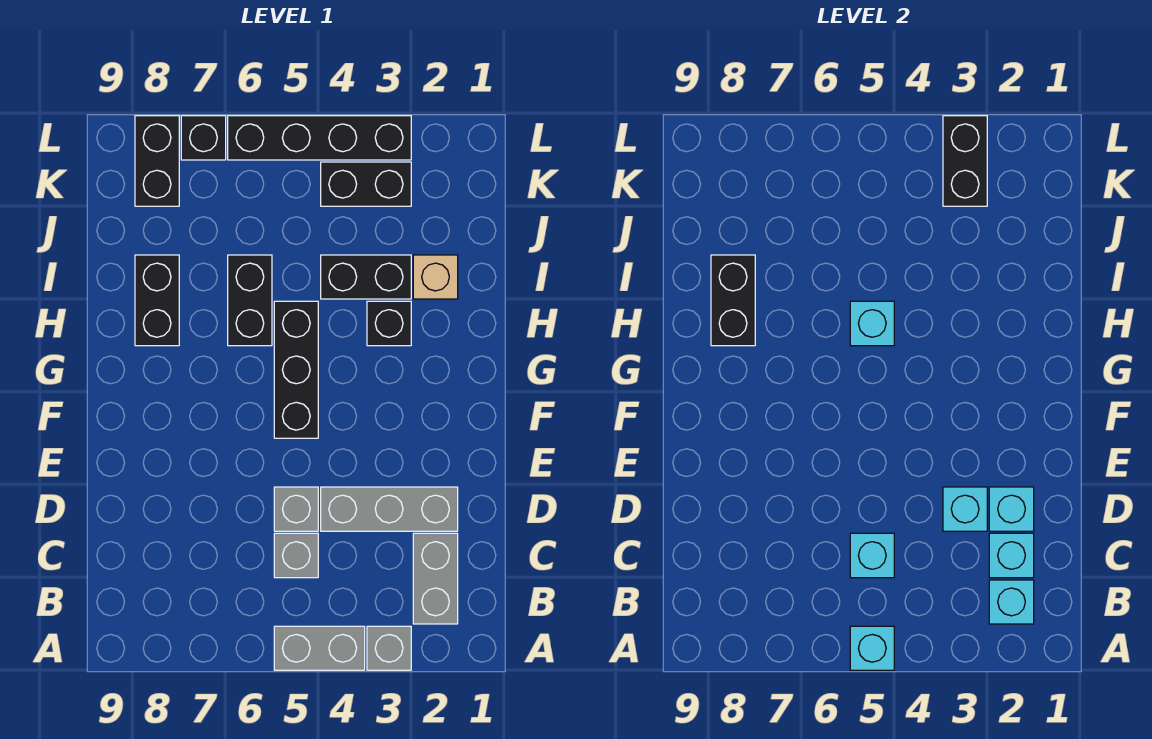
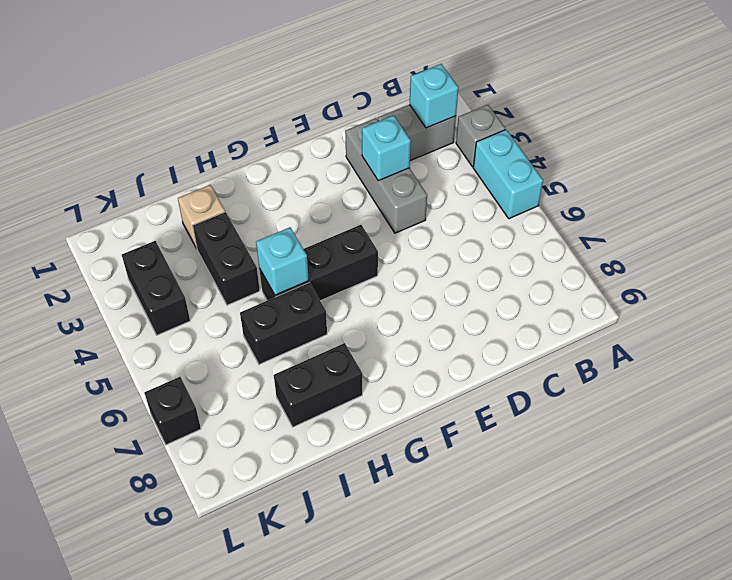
cyan 1x2 brick [473,130,543,219] -> grey 1x2 brick [274,626,365,670]
none -> grey 1x1 brick [274,533,318,578]
none -> grey 1x1 brick [274,487,318,531]
none -> black 1x1 brick [367,301,411,346]

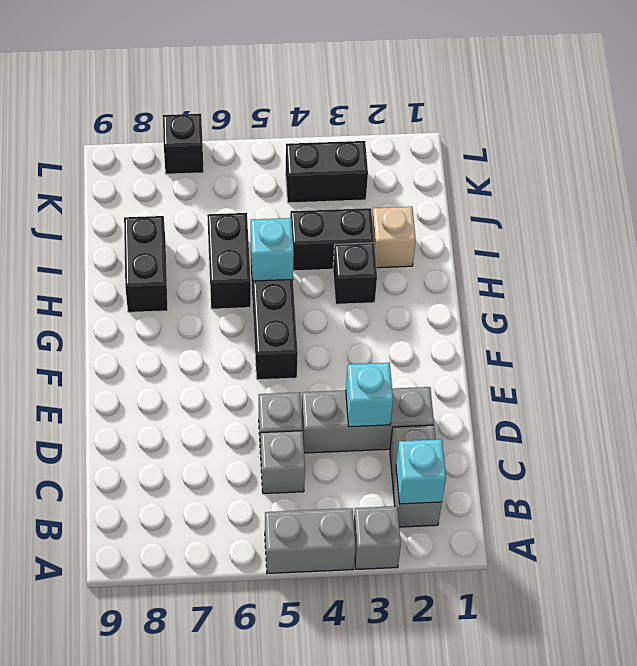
none -> black 1x2 brick [135,116,179,206]
none -> black 1x4 brick [228,116,411,160]
none -> cyan 1x1 brick [850,626,894,670]

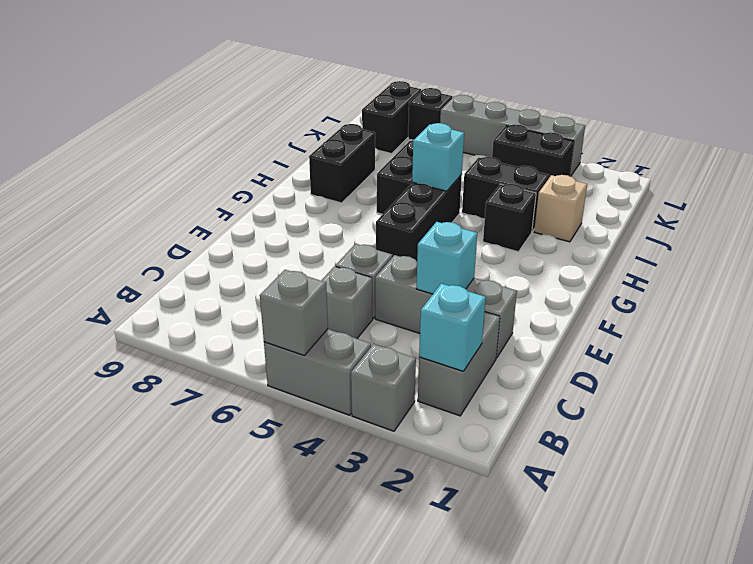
grey 1x1 brick [260,270,328,355] -> cyan 1x1 brick [850,626,894,670]
grey 1x4 brick [440,95,585,176] -> black 1x4 brick [228,116,411,160]
none -> cyan 1x1 brick [989,533,1034,578]
none -> cyan 1x1 brick [850,533,894,578]
none -> cyan 1x1 brick [989,487,1034,531]

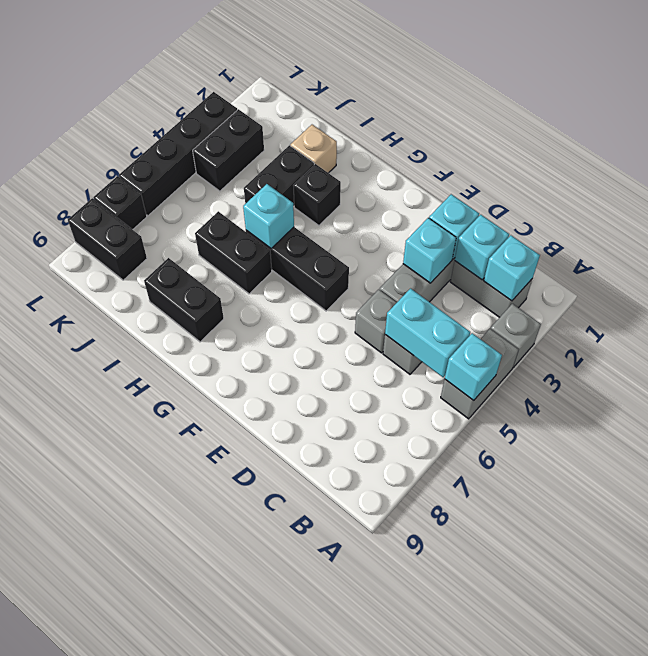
cyan 1x2 brick [385,289,470,377] -> cyan 1x1 brick [850,533,894,578]
none -> black 1x2 brick [711,255,755,346]
none -> black 1x2 brick [943,116,987,206]

